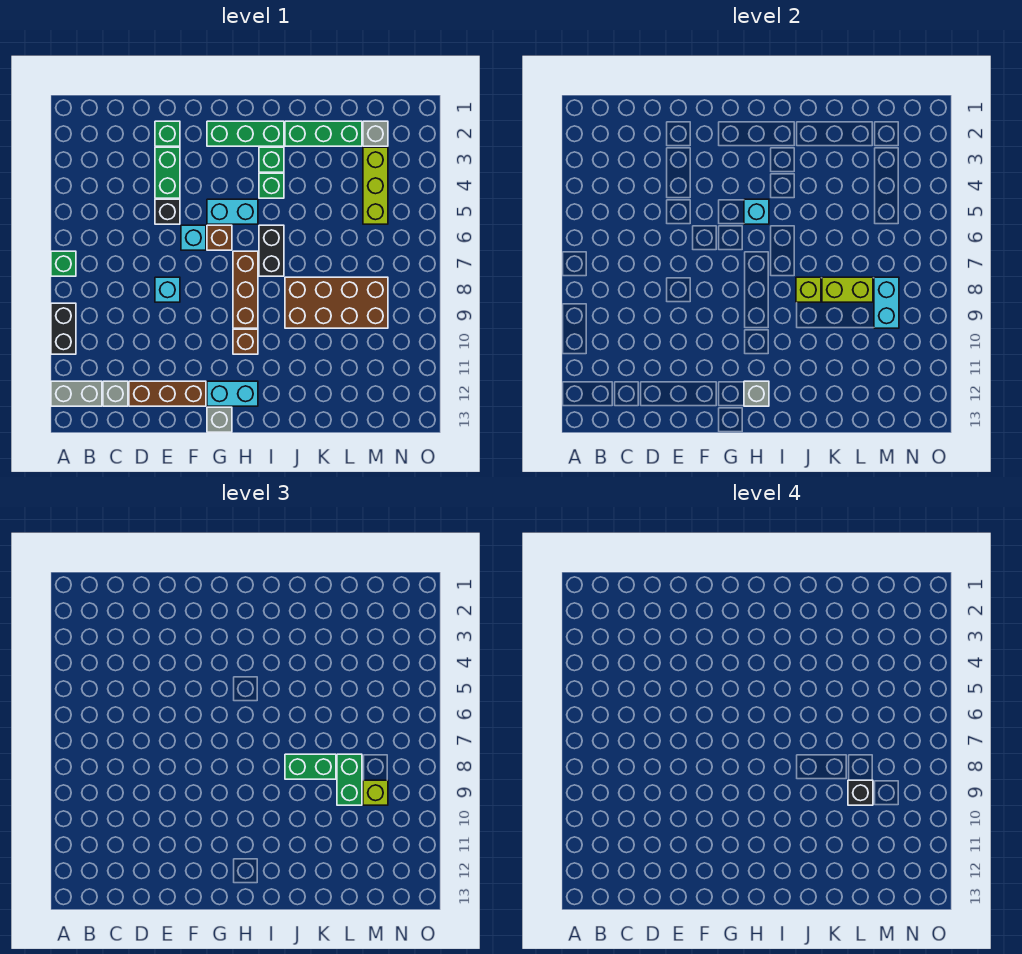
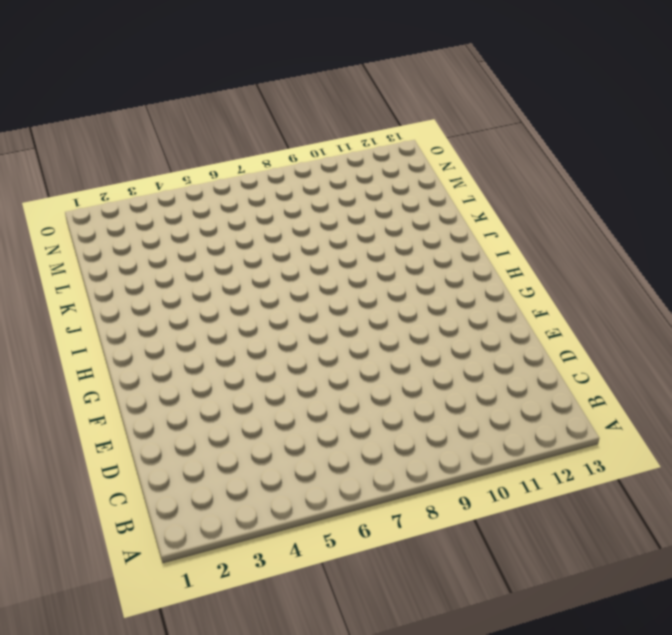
none -> green 1x1 brick [51,251,76,276]
none -> black 1x2 brick [51,303,76,354]
none -> grey 1x2 brick [51,381,102,406]
none -> grey 1x1 brick [103,381,128,406]

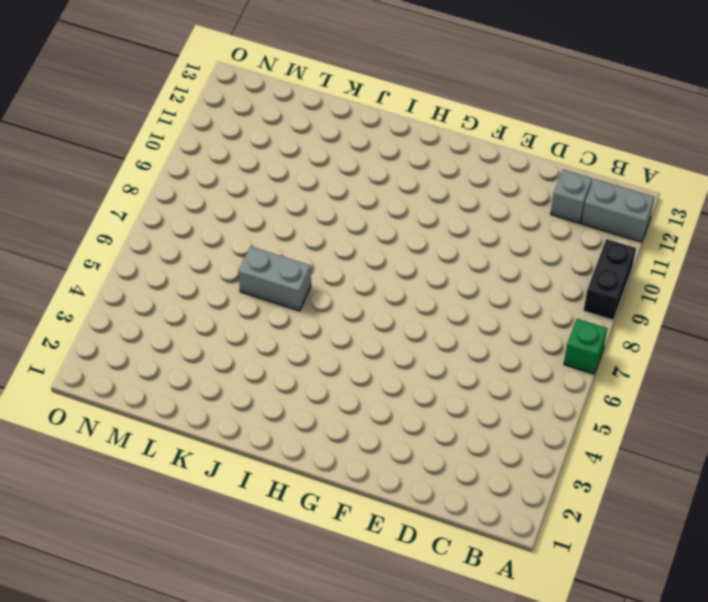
grey 1x2 brick [238,246,311,311] -> none
none -> brown 1x3 brick [129,381,206,406]
none -> green 1x1 brick [155,121,180,146]
none -> green 1x2 brick [155,147,180,198]
none -> black 1x1 brick [155,199,180,224]

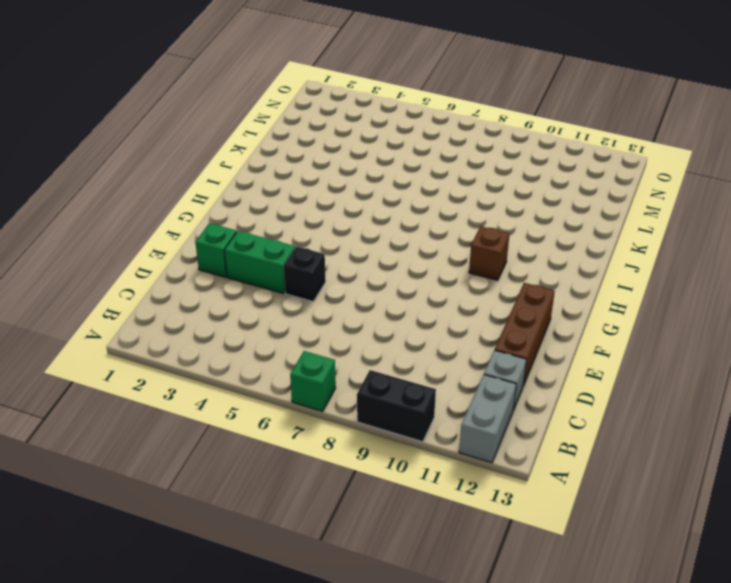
none -> cyan 1x1 brick [155,277,180,302]
none -> cyan 1x1 brick [181,225,206,250]
none -> green 1x3 brick [207,121,284,146]
none -> cyan 1x2 brick [207,199,258,224]

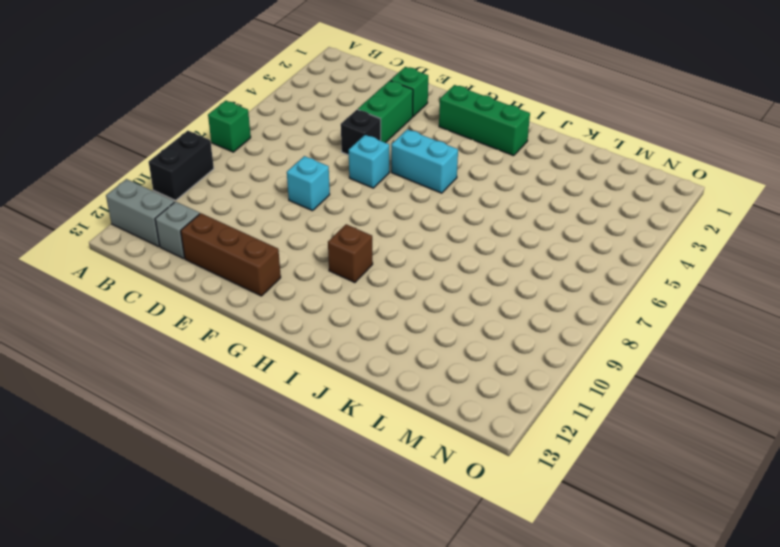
none -> brown 1x1 brick [207,225,232,250]
none -> cyan 1x2 brick [207,381,258,406]
none -> grey 1x1 brick [207,407,232,432]
none -> brown 1x3 brick [233,251,258,328]

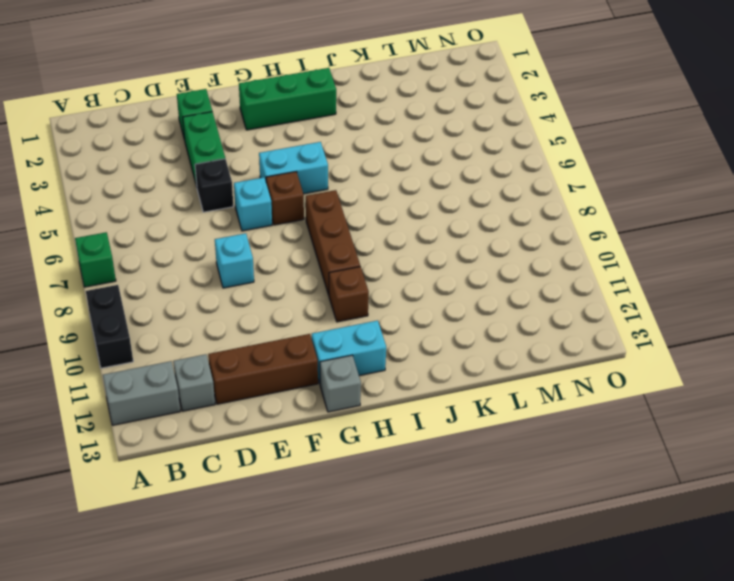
none -> green 1x1 brick [259,147,284,172]
none -> green 1x1 brick [259,173,284,198]
none -> black 1x2 brick [259,225,284,276]
none -> green 1x3 brick [285,121,362,146]

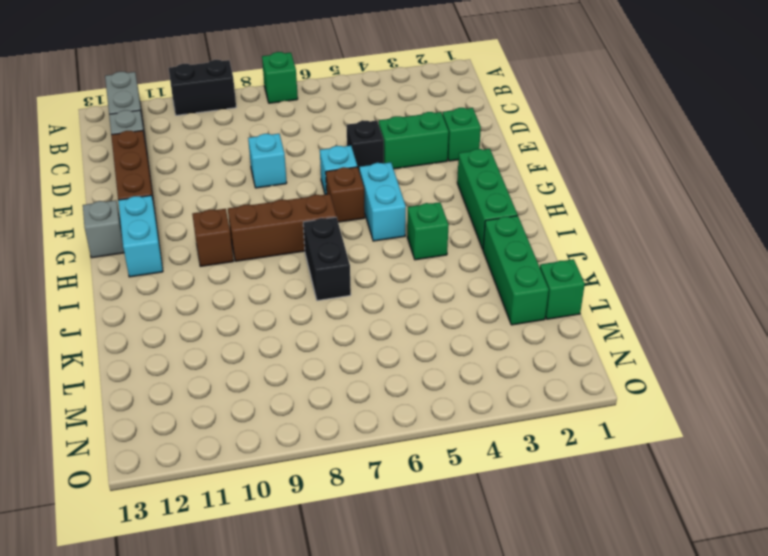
black 1x2 brick [303,217,351,301] -> black 1x2 brick turned to [259,225,284,276]
green 1x1 brick [540,259,585,319] -> green 1x1 brick moved to [259,147,284,172]
none -> brown 2x4 brick [285,277,388,328]
none -> grey 1x1 brick [363,121,388,146]
none -> lime 1x3 brick [363,147,388,224]
none -> cyan 1x1 brick [744,199,769,224]

